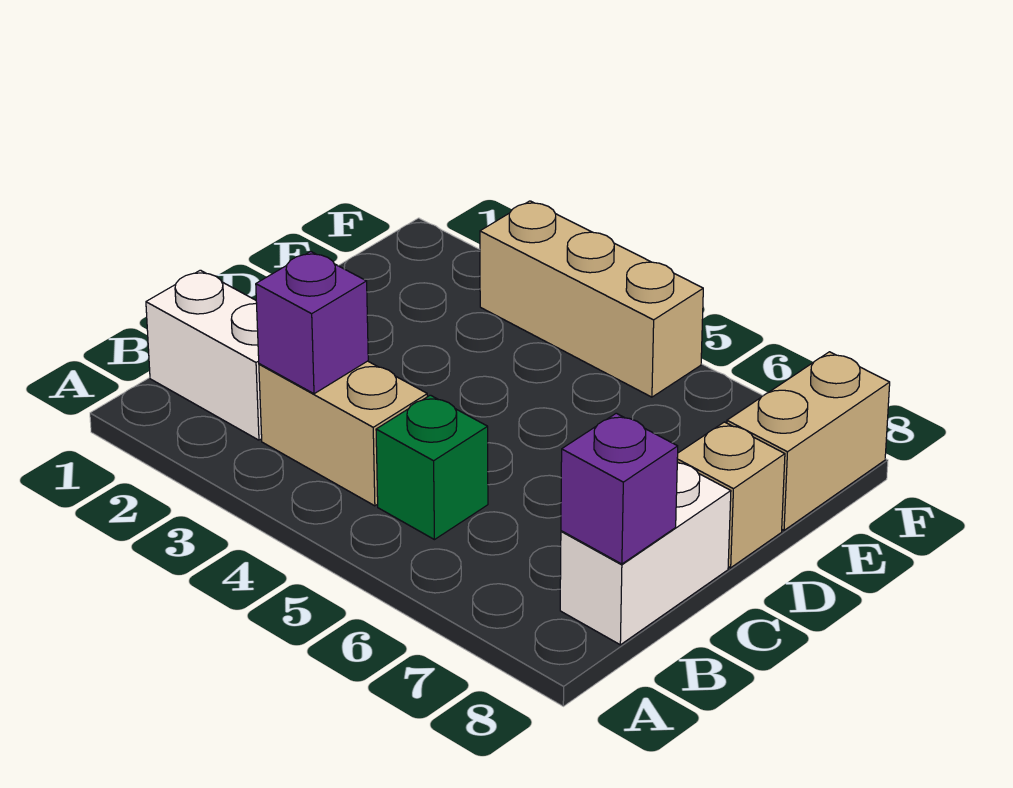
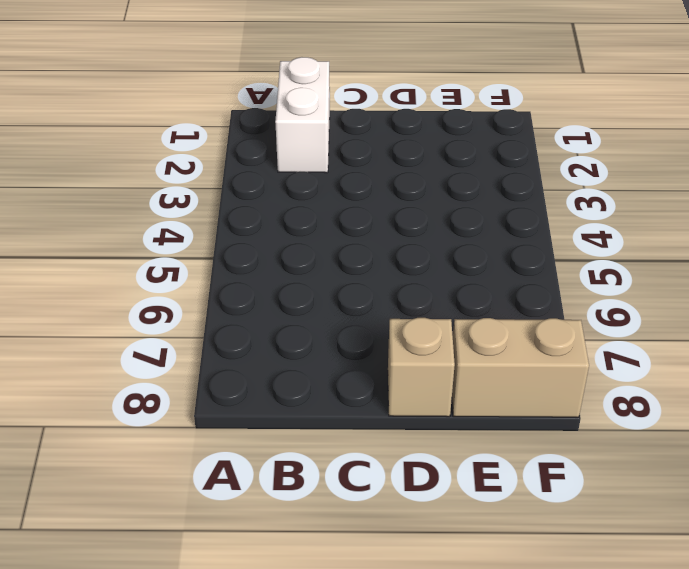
none -> tan 1x2 brick [259,361,427,506]
none -> green 1x1 brick [376,395,488,540]

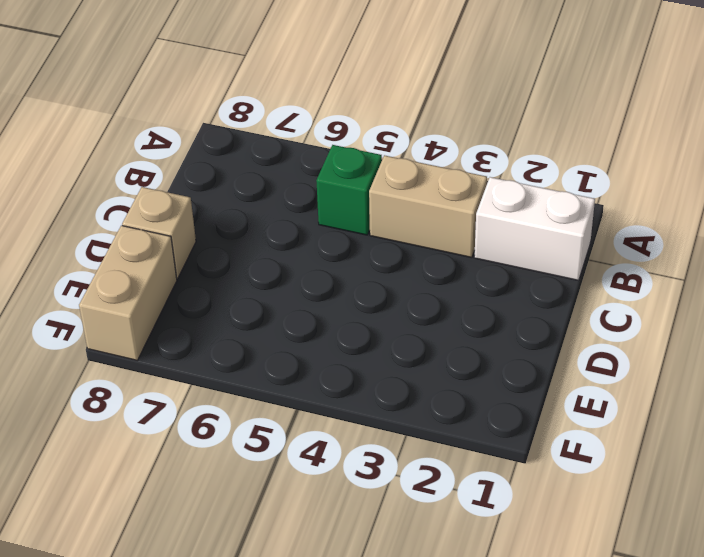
none -> white 1x2 brick [560,462,731,645]
none -> tan 1x3 brick [480,201,703,397]

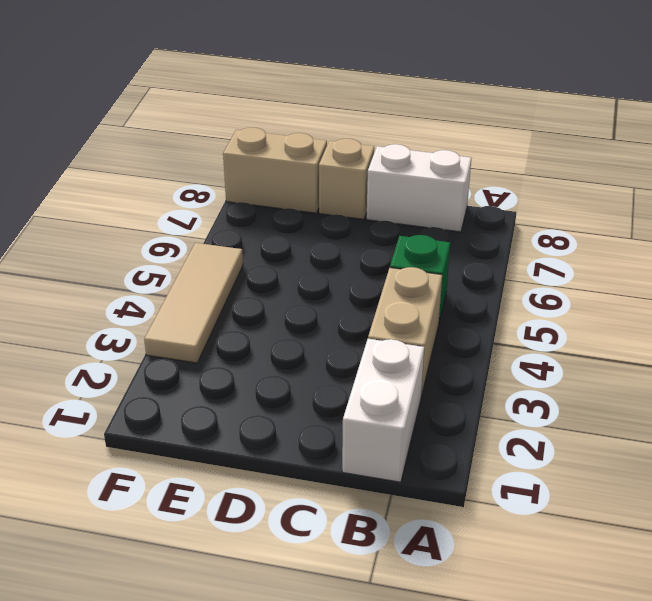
tan 1x3 tile [144,243,243,363] -> tan 1x3 brick [480,201,703,397]
none -> purple 1x1 brick [256,251,368,394]
none -> purple 1x1 brick [561,413,678,564]

